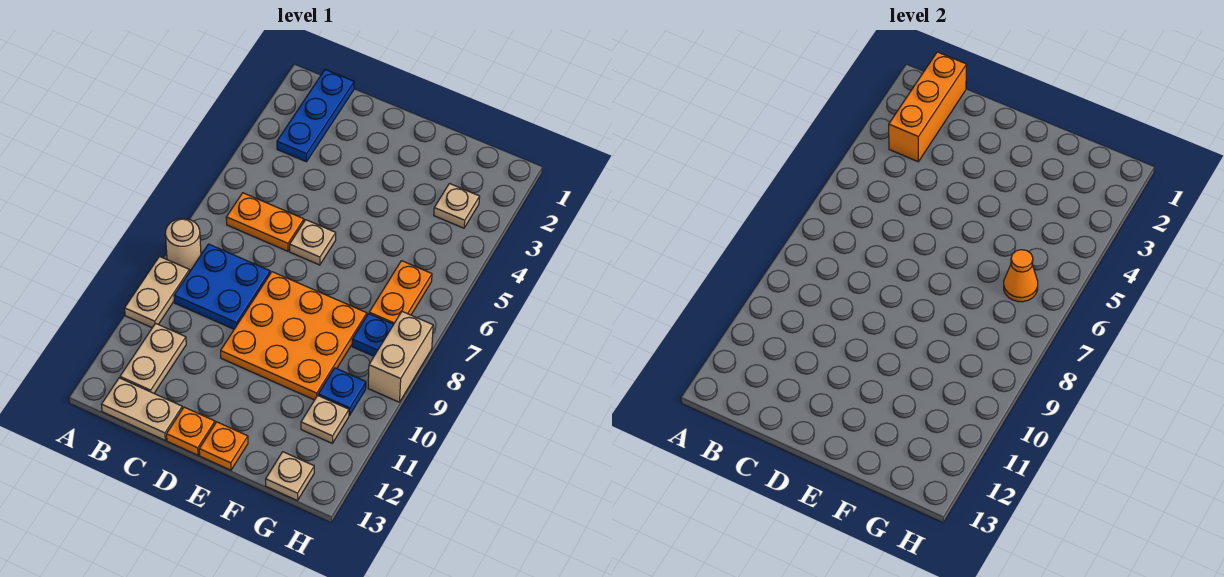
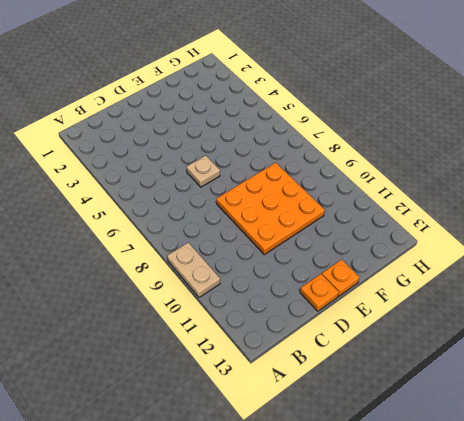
none -> tan 1x1 round brick [165,219,201,270]
none -> blue 1x3 plate [277,70,354,162]
none -> orange 1x2 plate [226,193,304,251]

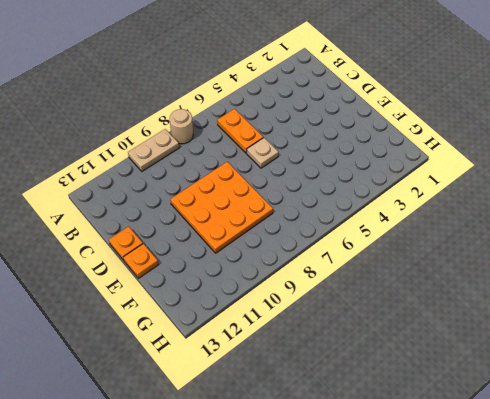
none -> blue 1x3 plate [277,70,354,162]
none -> blue 2x2 plate [174,244,270,329]
none -> tan 1x2 plate [120,323,186,393]

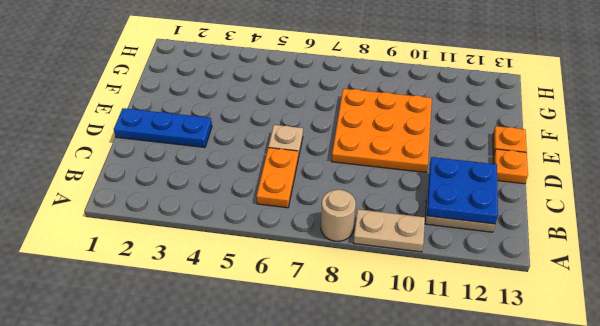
blue 2x2 plate [427,157,498,224] -> blue 2x2 plate moved to [174,244,270,329]
blue 1x3 plate [114,108,212,147] -> blue 1x3 plate moved to [277,70,354,162]
none -> tan 1x2 plate [101,378,182,440]
none -> tan 1x1 plate [434,184,480,228]
none -> orange 1x2 plate [369,261,432,324]

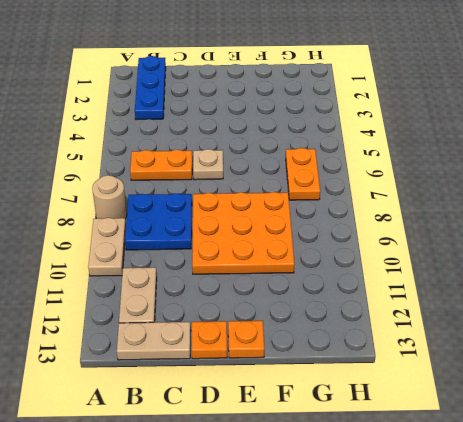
none -> tan 1x1 plate [434,184,480,228]
none -> blue 1x1 plate [352,314,393,356]
none -> blue 1x1 plate [318,368,366,415]

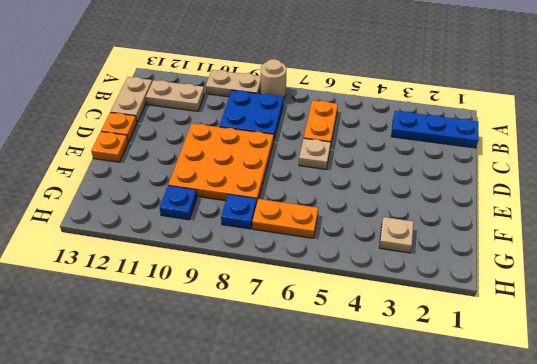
none -> tan 1x1 plate [301,396,349,443]
none -> tan 1x1 plate [266,452,314,501]
none -> tan 1x2 brick [368,312,433,402]

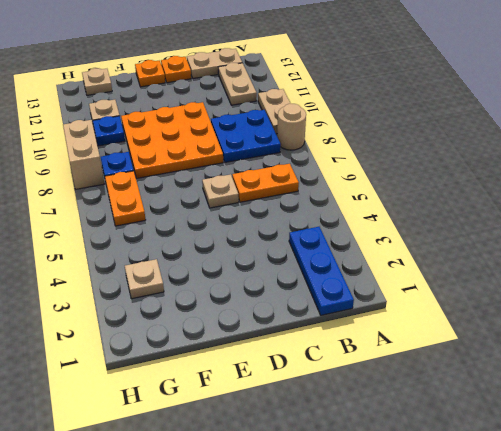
none -> orange 1x3 brick [889,52,967,162]
none -> orange 1x1 cone [1004,250,1038,302]

